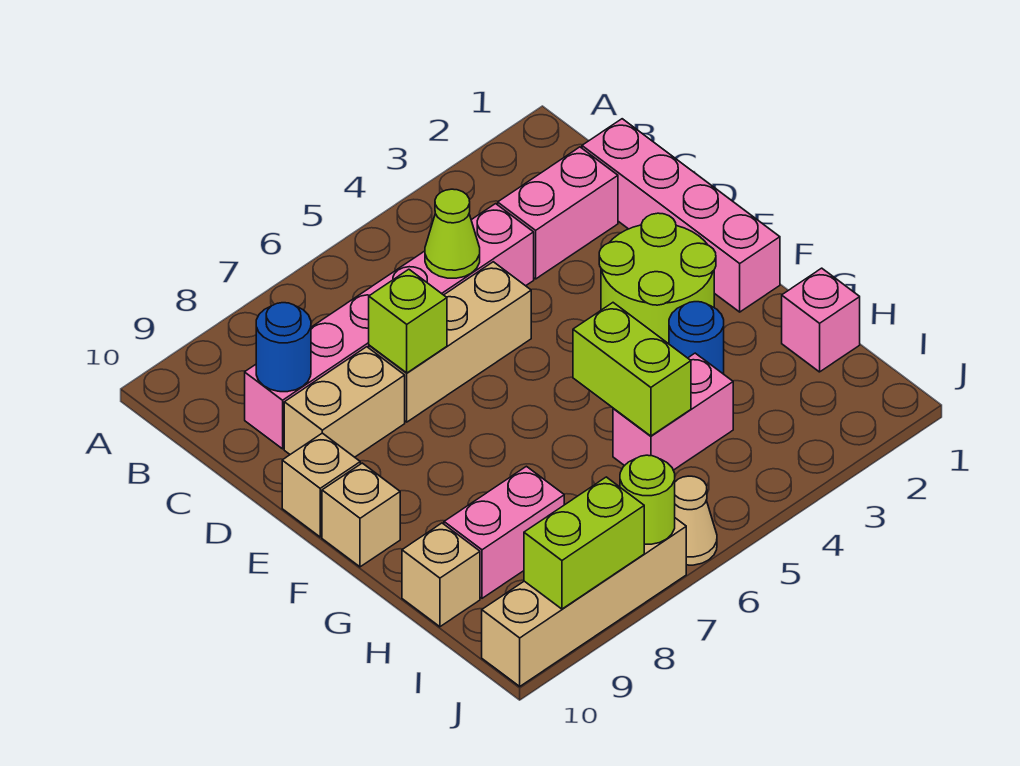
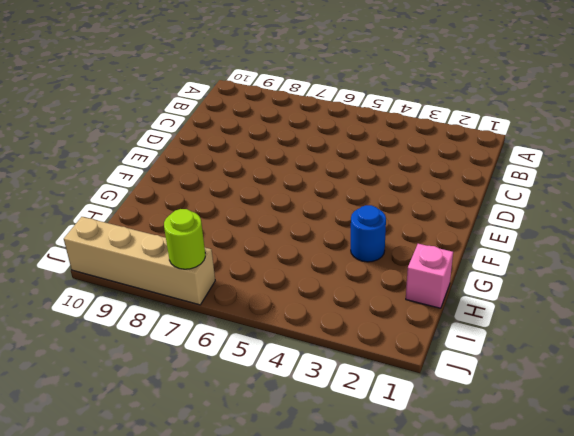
none -> pink 1x4 brick [582,119,780,312]
none -> pink 1x2 brick [498,147,618,279]
none -> pink 1x6 brick [245,204,534,449]

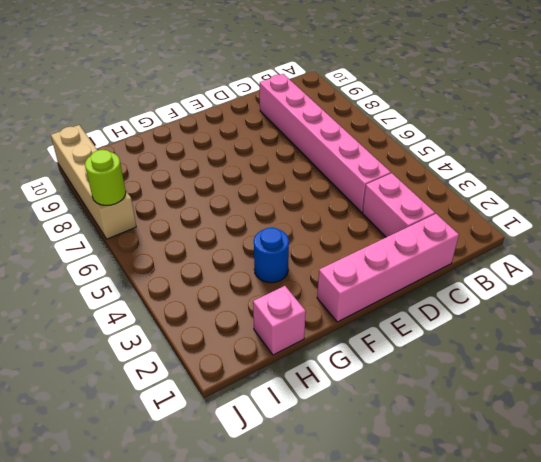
none -> tan 1x3 brick [369,262,531,422]
none -> tan 1x2 brick [284,347,405,457]
none -> lime 2x2 round brick [599,213,716,344]

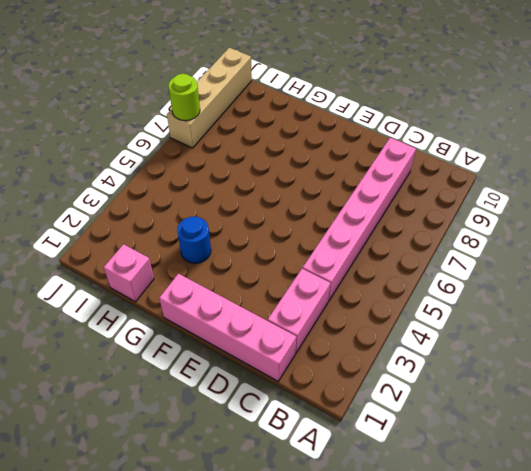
none -> tan 1x3 brick [369,262,531,422]
none -> tan 1x2 brick [284,347,405,457]
none -> lime 2x2 round brick [599,213,716,344]

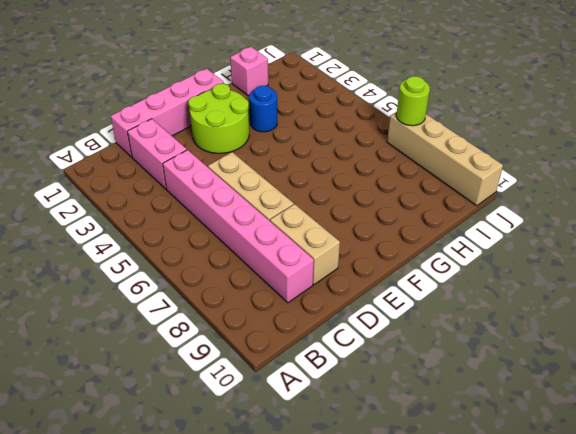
none -> tan 1x1 brick [282,433,360,537]
none -> tan 1x1 brick [322,463,400,567]
none -> pink 1x2 brick [613,353,733,470]

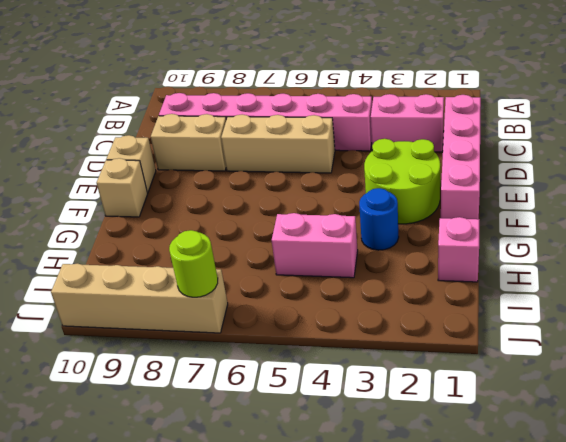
none -> pink 1x2 brick [444,466,564,598]
none -> tan 1x1 brick [402,523,480,627]
none -> tan 1x1 cone [675,476,717,565]

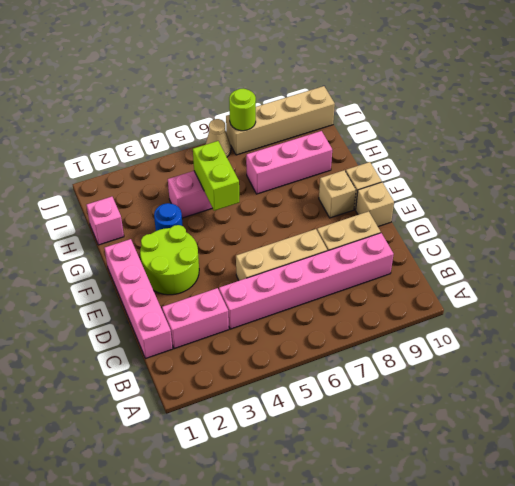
tan 1x1 brick [319,170,356,218] -> tan 1x1 brick moved to [402,523,480,627]
pink 1x3 brick [246,131,332,194] -> pink 1x2 brick [444,466,564,598]
none -> lime 1x1 cone [425,189,480,278]
none -> blue 1x1 round brick [256,303,311,392]
none -> lime 1x1 brick [369,269,447,373]

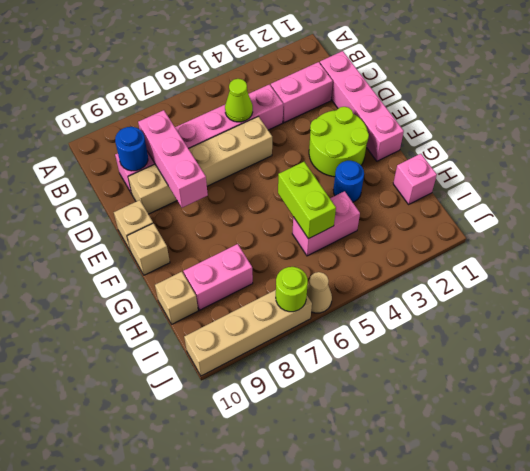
pink 1x3 brick [138,110,208,208] -> none
none -> lime 1x1 brick [369,269,447,373]
none -> lime 1x2 brick [524,477,644,609]

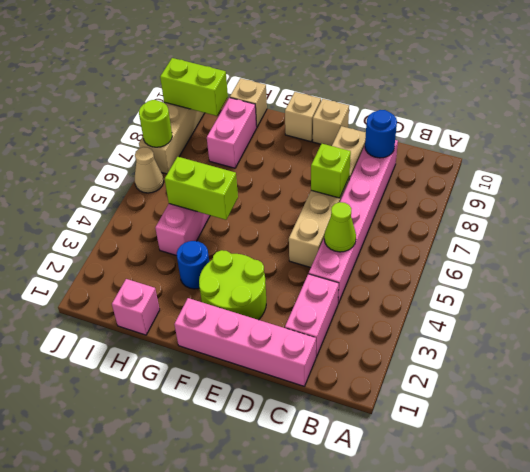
lime 1x2 brick [160,58,228,116] -> lime 1x2 brick turned to [524,477,644,609]

